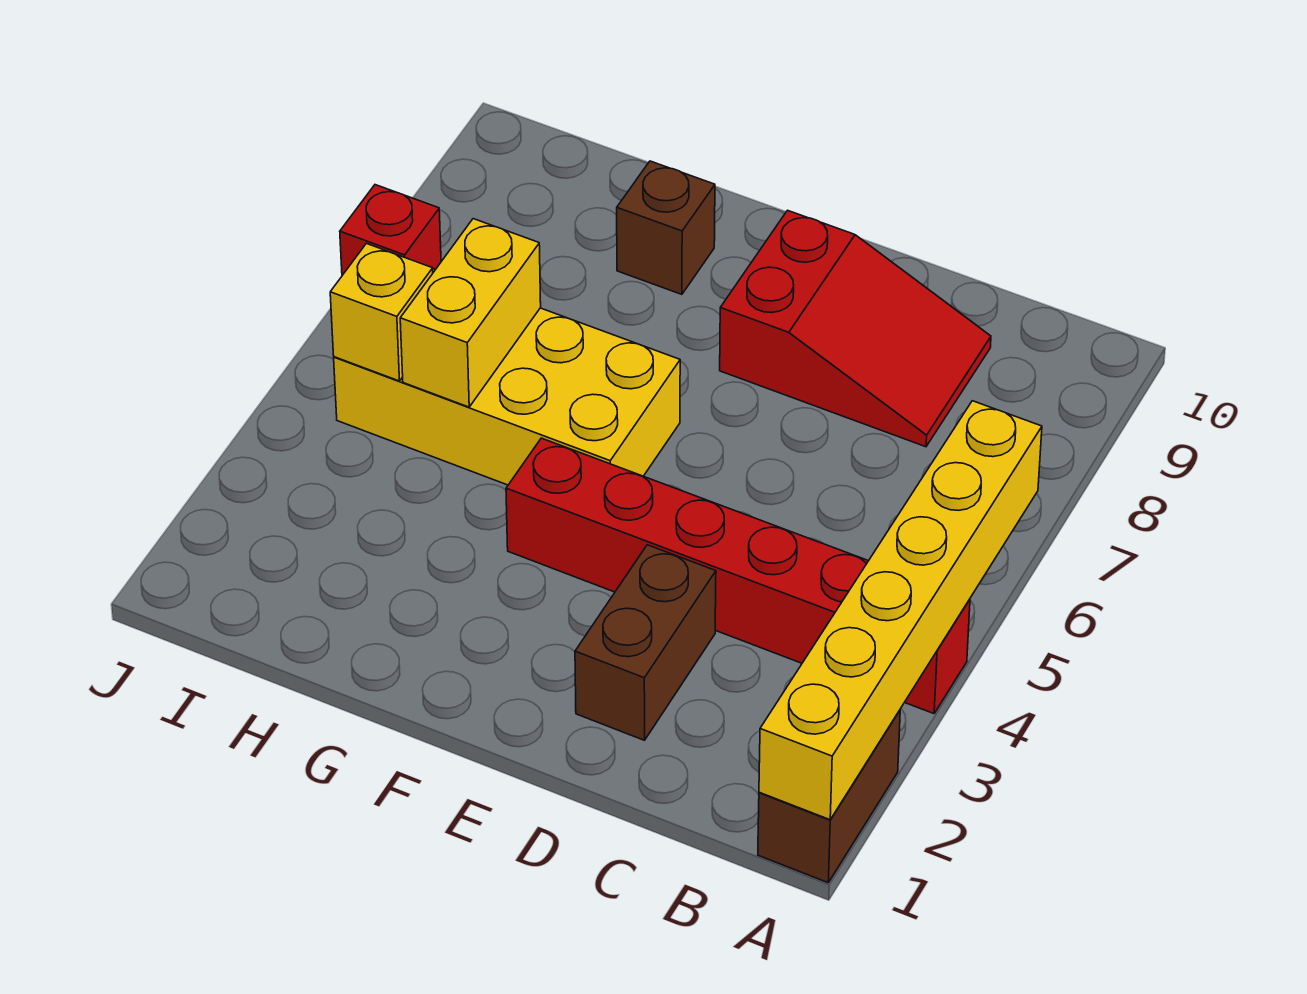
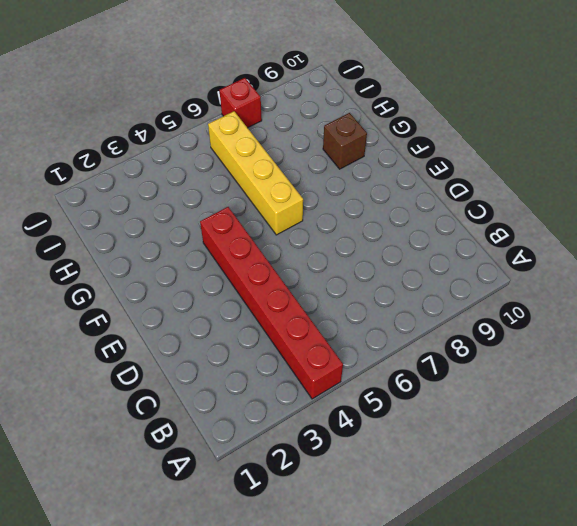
yellow 1x4 brick [208,111,303,235] -> yellow 2x4 brick [334,269,680,485]
none -> brown 1x2 brick [758,710,900,883]
none -> red 2x3 slope [720,210,991,447]

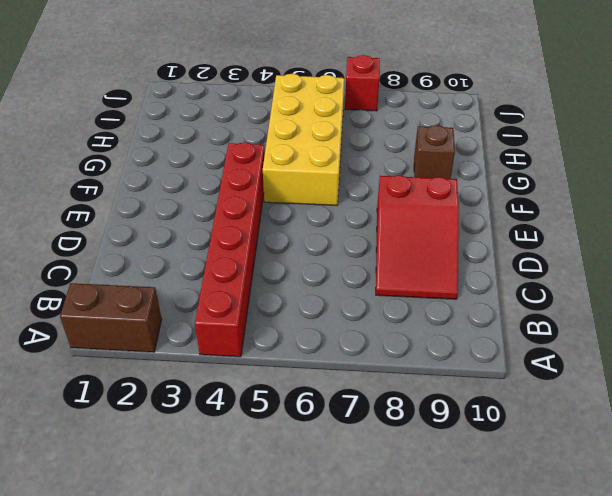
none -> brown 1x2 brick [575,545,716,740]
none -> yellow 1x6 brick [759,401,1042,820]

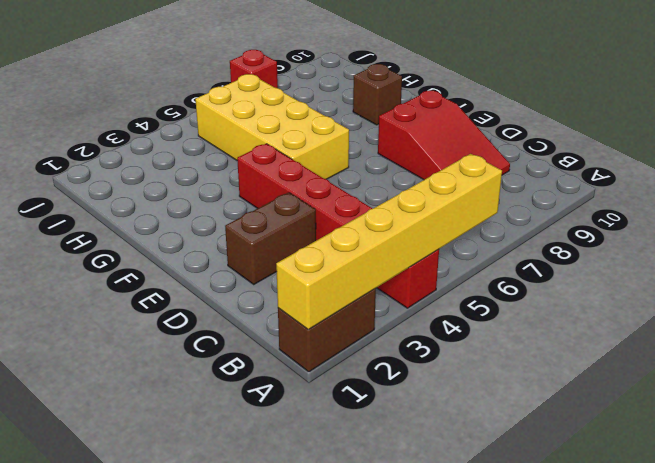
none -> yellow 1x2 brick [400,219,541,407]
none -> yellow 1x1 brick [330,244,433,381]

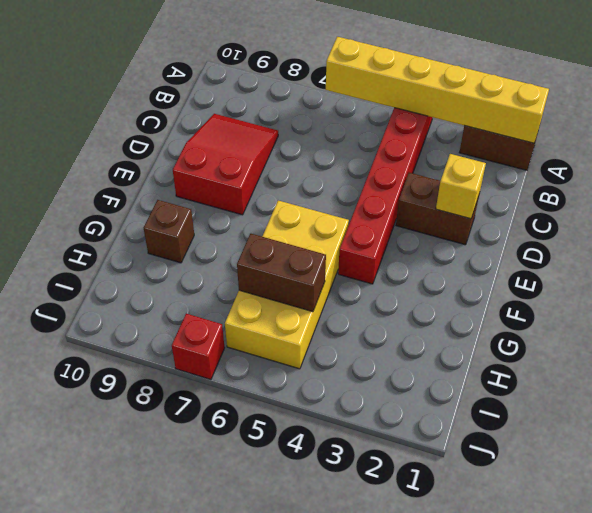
yellow 1x1 brick [436,154,486,219] -> yellow 1x1 brick moved to [330,244,433,381]
brown 1x2 brick [237,234,326,312] -> yellow 1x2 brick [400,219,541,407]

